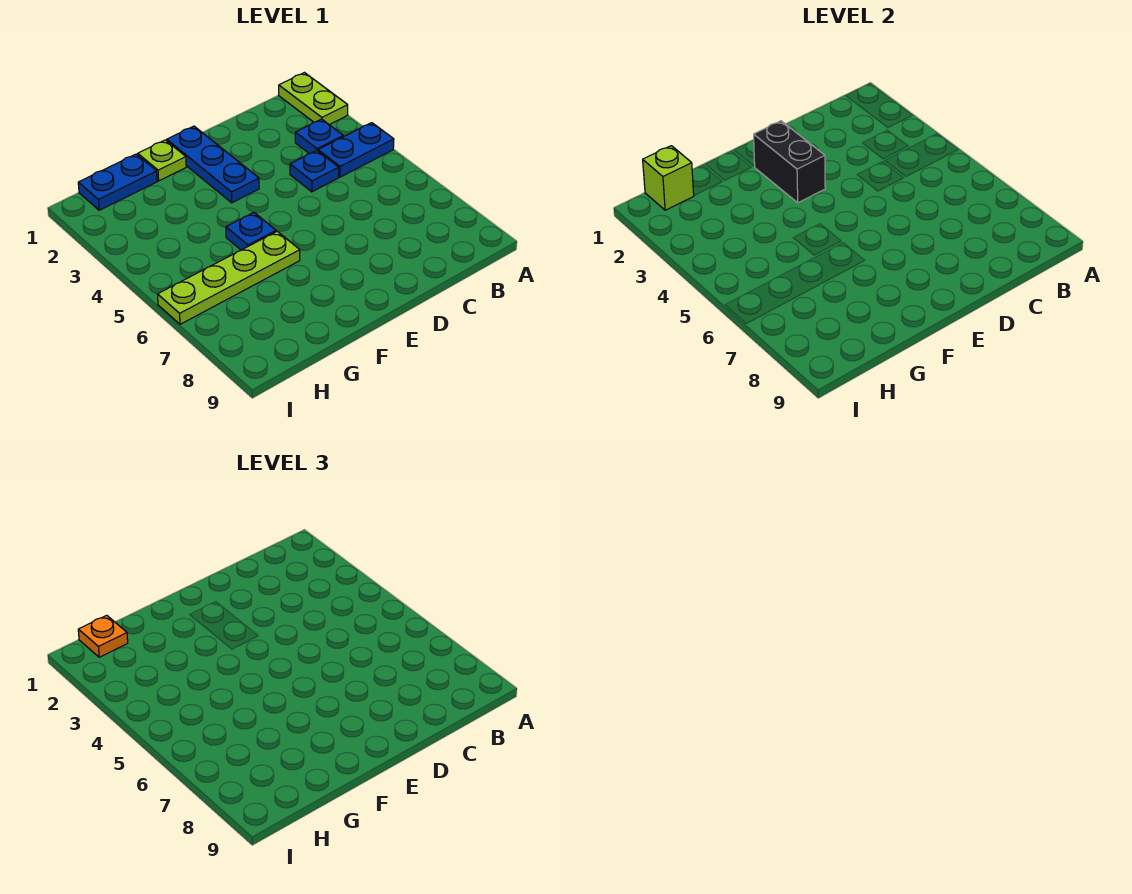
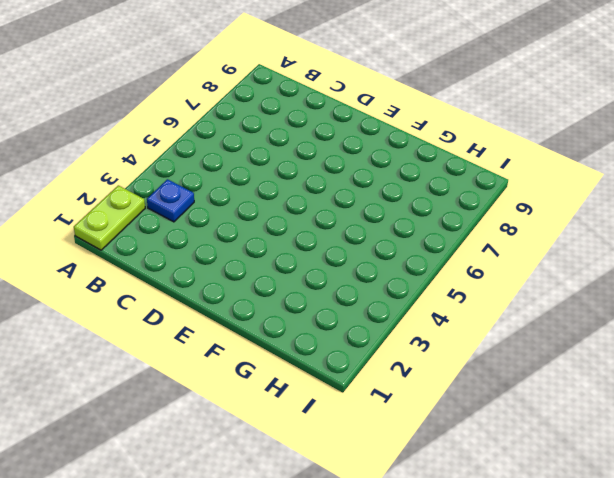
none -> blue 1x2 plate [318,123,394,177]
none -> blue 1x1 plate [290,150,339,192]
none -> blue 1x3 plate [167,126,259,203]

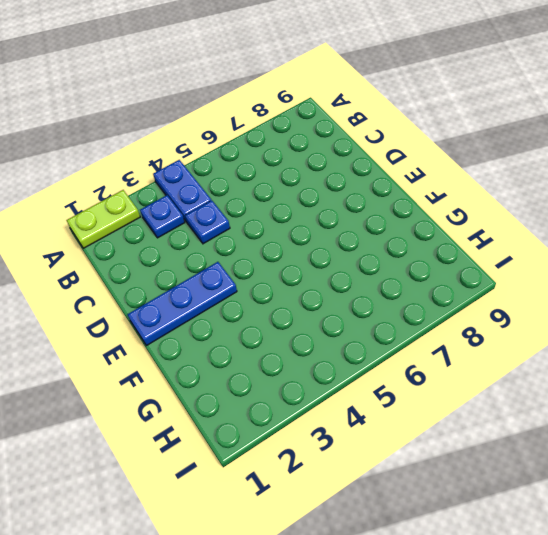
none -> lime 1x1 plate [138,140,186,181]
none -> blue 1x1 plate [226,212,276,250]
none -> lime 1x4 plate [158,231,300,324]

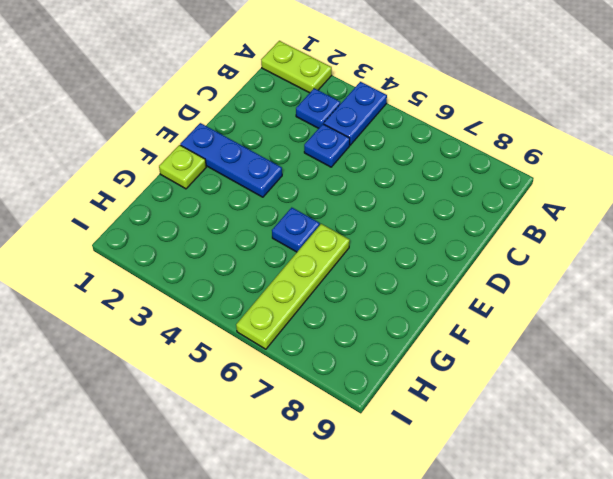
none -> blue 1x2 plate [78,154,157,210]
none -> black 1x2 brick [754,121,825,203]
none -> lime 1x1 brick [643,146,694,210]

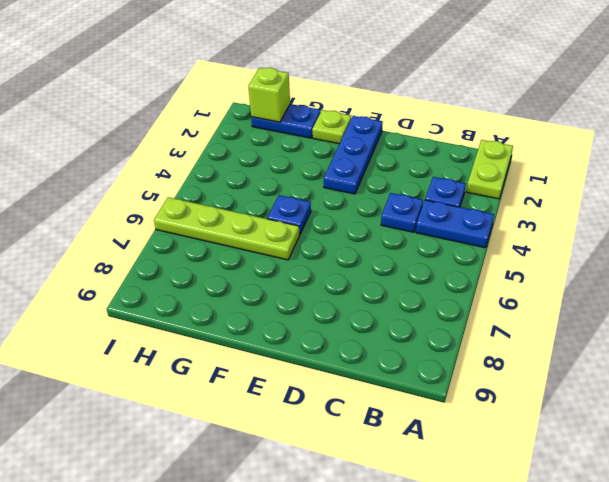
none -> black 1x2 brick [754,121,825,203]
none -> orange 1x1 plate [78,615,128,657]

